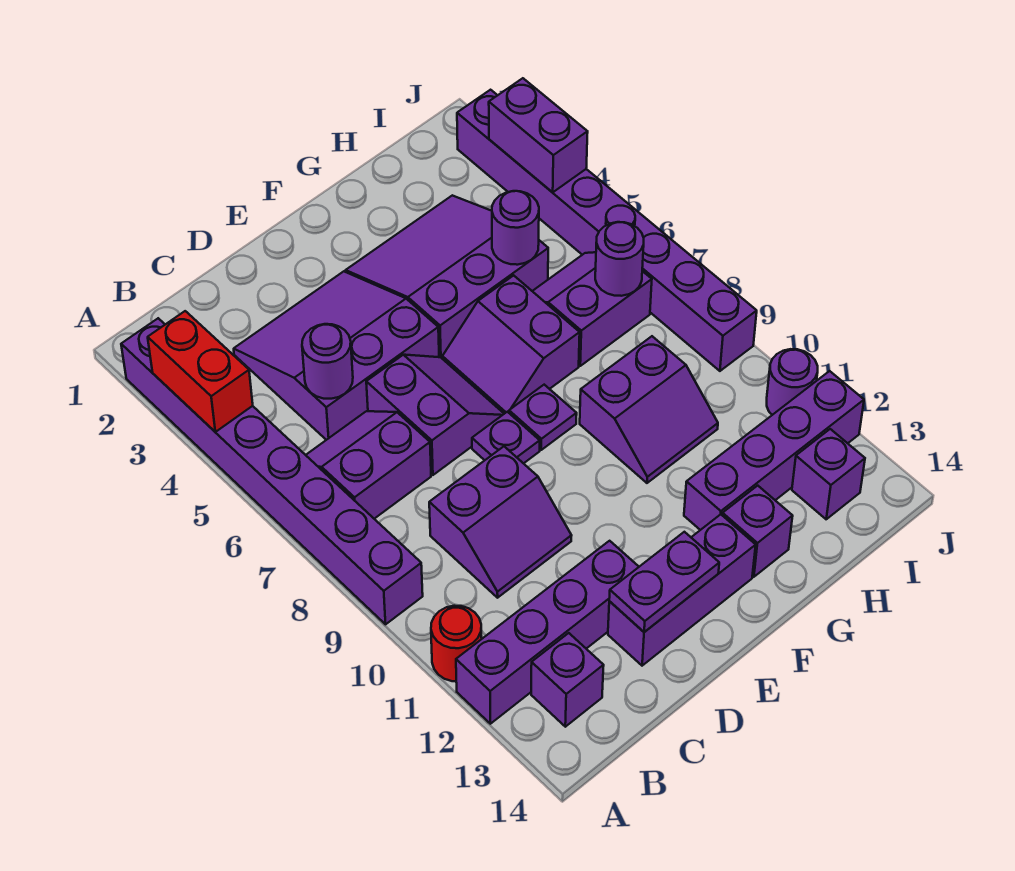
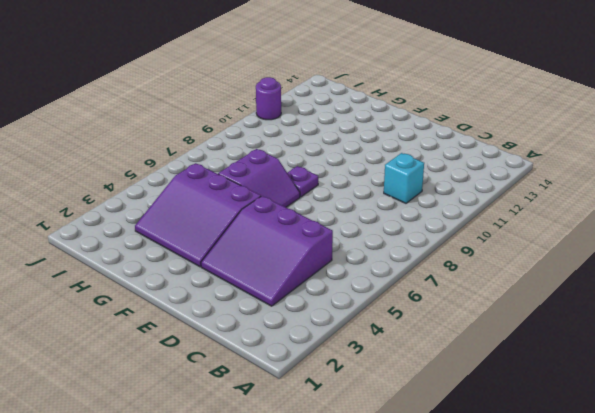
cyan 1x1 brick [384,153,424,203] -> purple 2x2 slope [429,447,572,598]
none -> purple 1x8 brick [121,318,423,624]
none -> red 1x1 round brick [431,606,482,681]
none -> purple 1x4 brick [456,541,639,724]

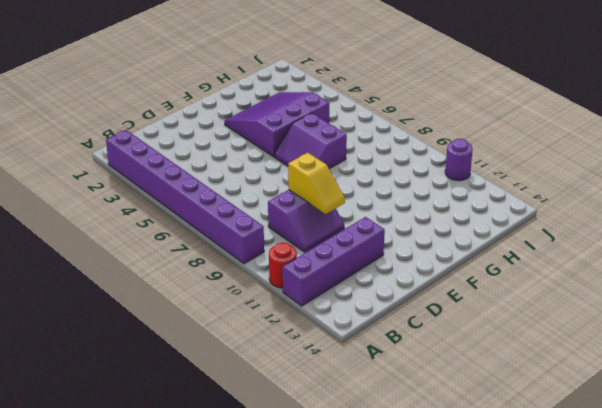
yellow 1x2 slope [288,153,345,214] -> none
none -> purple 2x2 slope [306,411,431,519]
none -> purple 1x1 brick [531,633,604,727]
none -> purple 3x3 slope [234,271,439,440]

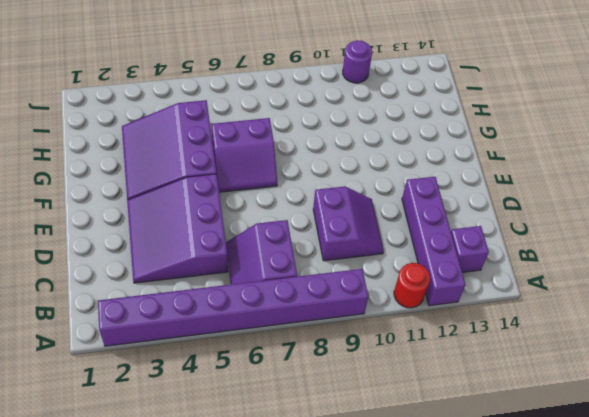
none -> purple 2x2 slope [366,355,504,475]
none -> purple 1x3 brick [608,514,756,666]
none -> purple 1x1 plate [472,412,540,464]

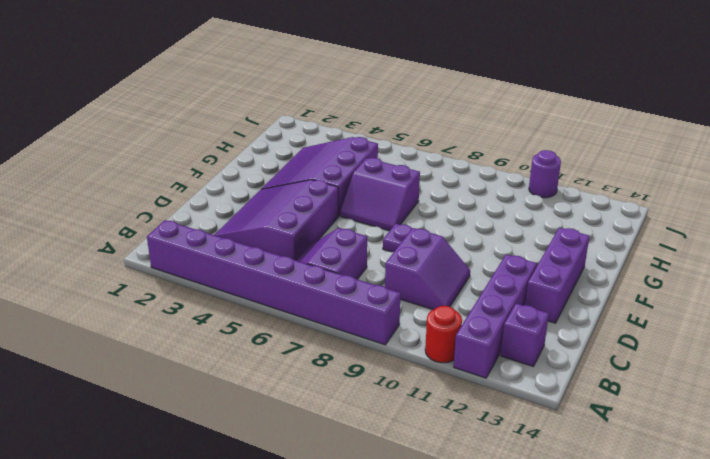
none -> purple 2x2 slope [366,355,504,475]
none -> purple 1x1 plate [509,385,577,450]
none -> purple 2x2 slope [580,336,718,483]

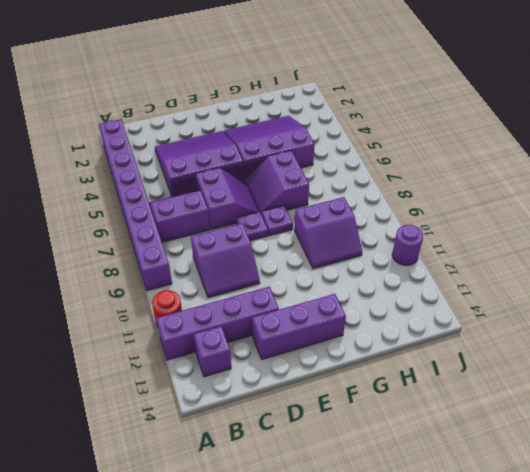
none -> purple 1x4 brick [684,371,864,530]
none -> purple 1x1 brick [722,486,793,577]
none -> purple 2x2 slope [533,252,652,366]

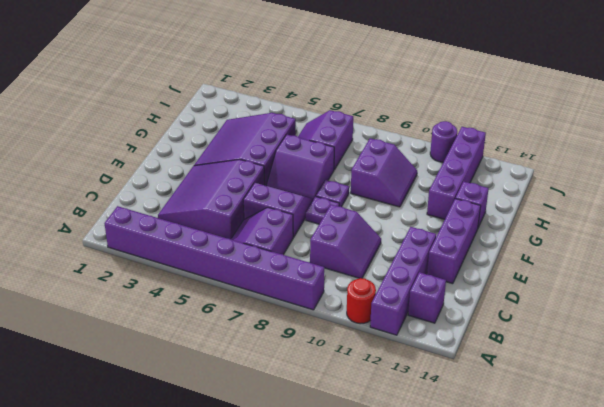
none -> purple 1x1 brick [792,429,865,519]
none -> purple 1x8 brick [457,90,757,371]
none -> red 1x2 brick [148,311,253,432]

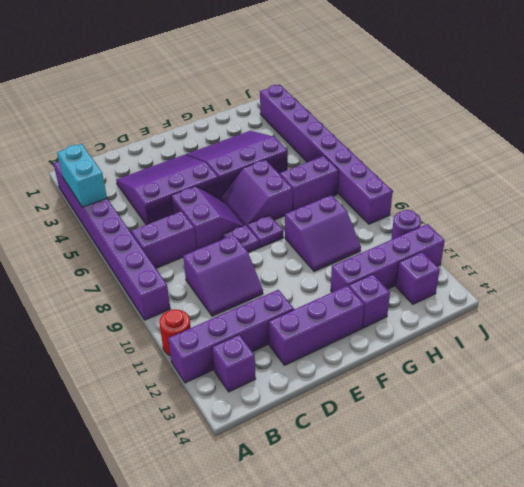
cyan 1x2 brick [57,144,107,207] -> red 1x2 brick [148,311,253,432]
none -> purple 1x1 round brick [302,324,353,399]
none -> purple 1x2 plate [609,532,719,632]
none -> purple 1x1 round brick [492,191,539,265]

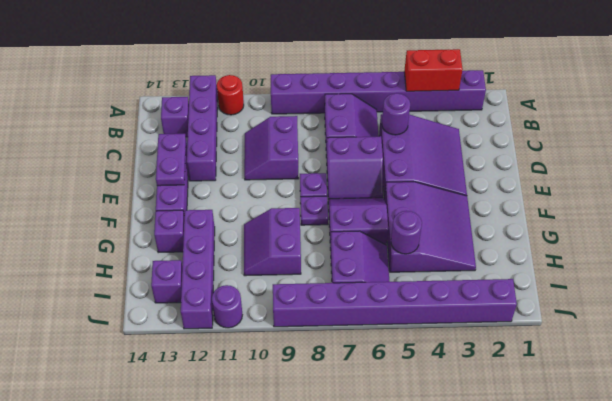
none -> purple 1x1 round brick [595,222,644,296]
none -> purple 1x2 brick [489,78,588,192]

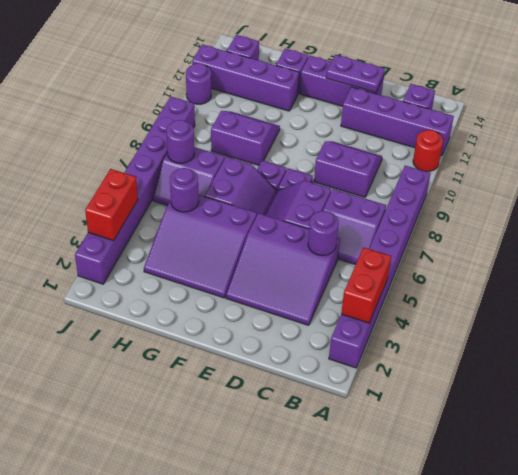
red 1x2 brick [85,169,138,241] -> purple 1x2 brick [489,78,588,192]

